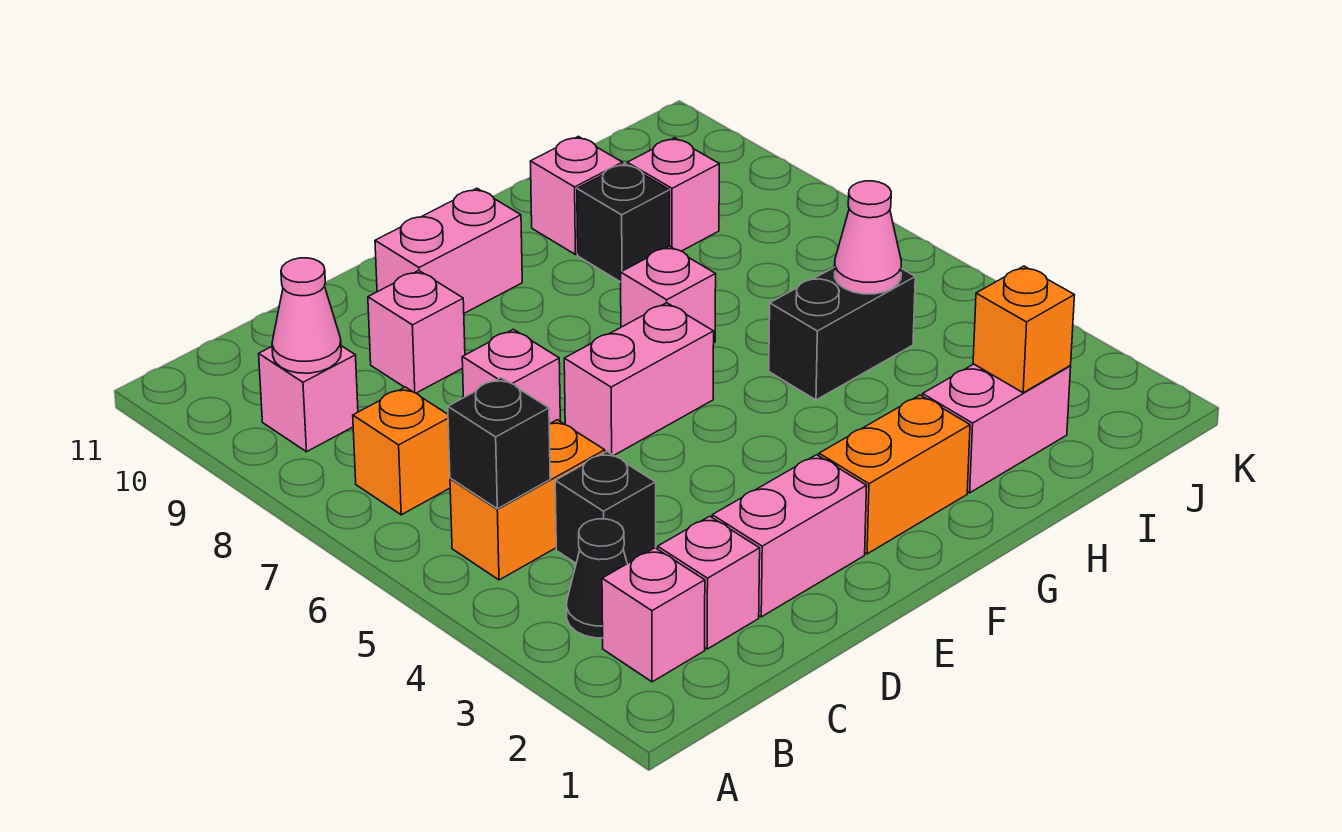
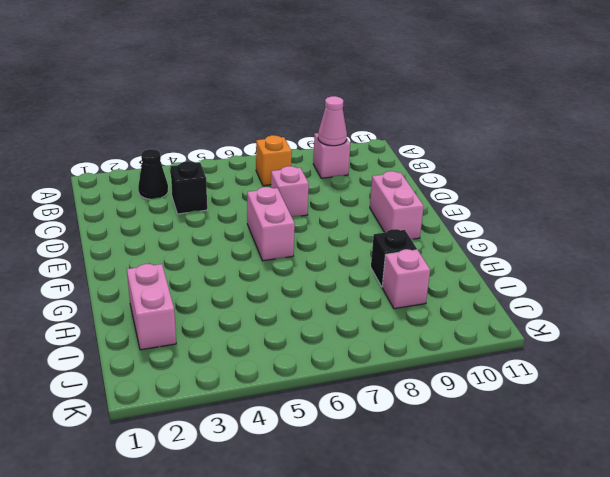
none -> pink 1x1 brick [602,548,705,682]
none -> orange 1x2 brick [450,420,605,580]
none -> pink 1x1 brick [658,516,760,649]

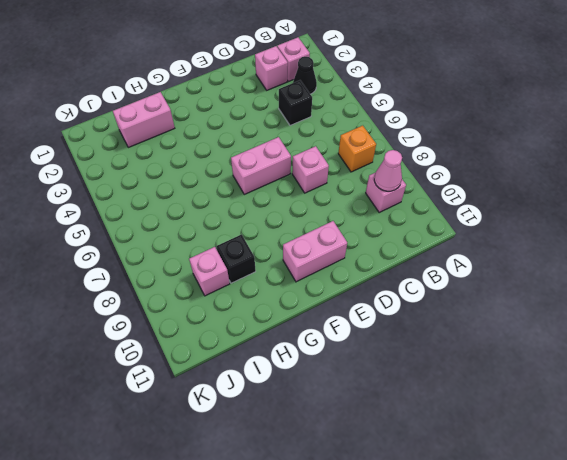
none -> orange 1x2 brick [450,420,605,580]
none -> pink 1x2 brick [712,455,867,617]
none -> pink 1x1 brick [368,270,465,393]

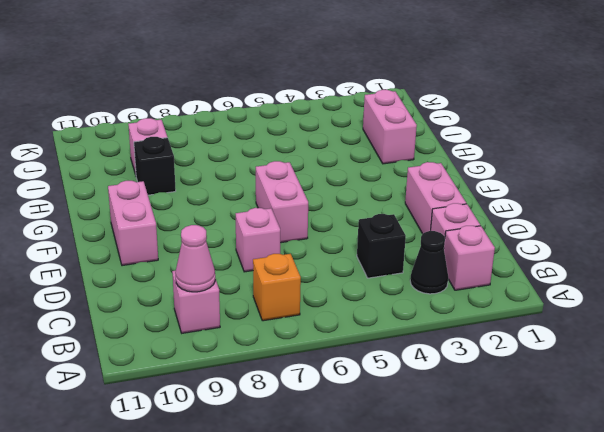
none -> orange 1x2 brick [450,420,605,580]
none -> pink 1x1 brick [368,270,465,393]
none -> orange 1x2 brick [819,395,970,554]

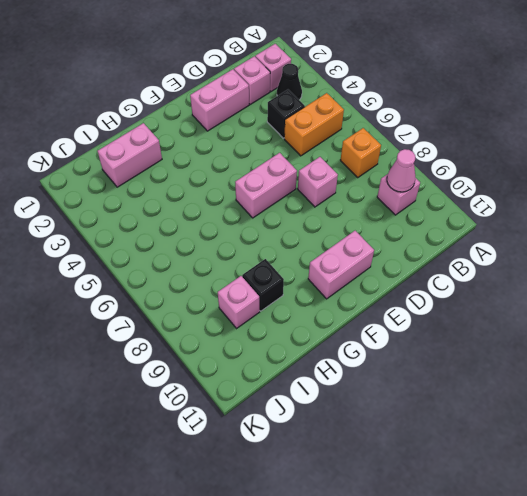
none -> pink 1x1 brick [368,270,465,393]
none -> orange 1x2 brick [819,395,970,554]
none -> pink 1x1 brick [621,246,716,342]

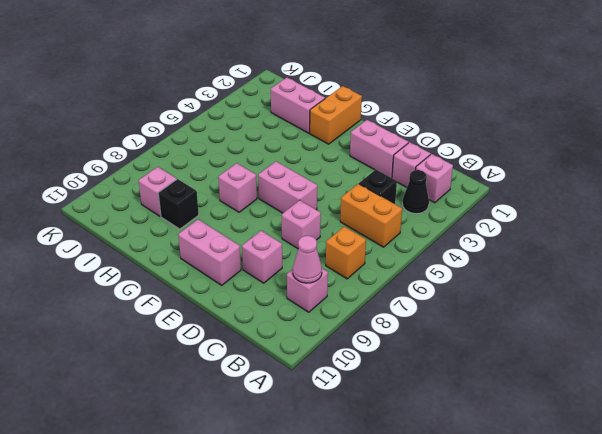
orange 1x2 brick [310,86,362,144] -> orange 1x2 brick turned to [819,395,970,554]
none -> black 1x2 brick [769,267,915,400]
none -> pink 1x1 brick [530,136,623,255]
none -> black 1x1 brick [448,378,550,509]

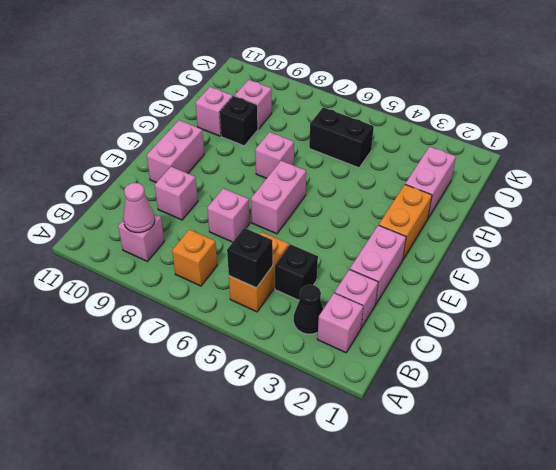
black 1x2 brick [309,107,374,168] -> black 1x2 brick turned to [769,267,915,400]
none -> orange 1x1 brick [973,266,1074,393]
none -> pink 1x1 cone [835,181,901,294]

